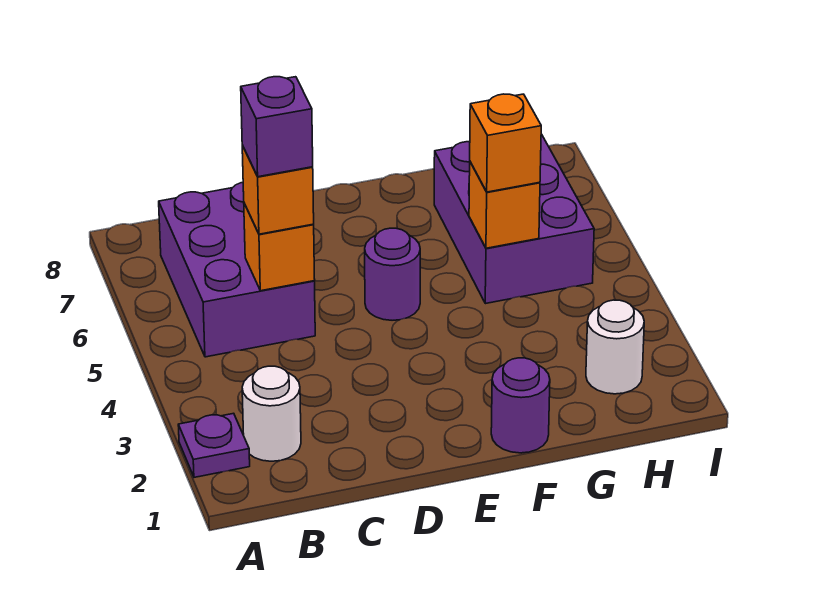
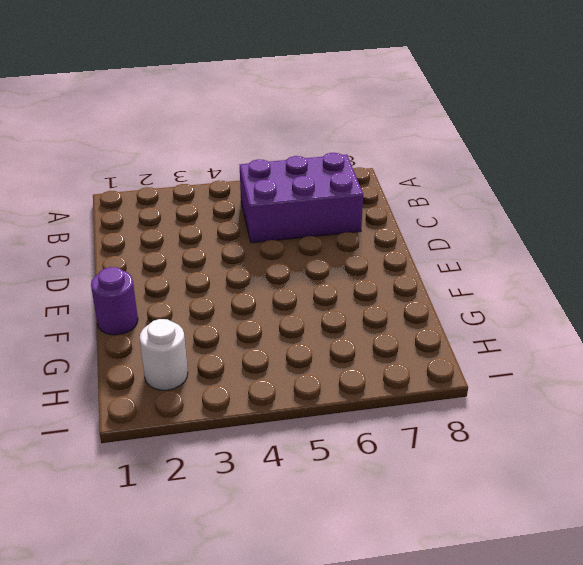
none -> purple 1x1 plate [178,413,250,477]
none -> white 1x1 round brick [242,366,301,461]
none -> purple 1x1 round brick [365,228,420,320]

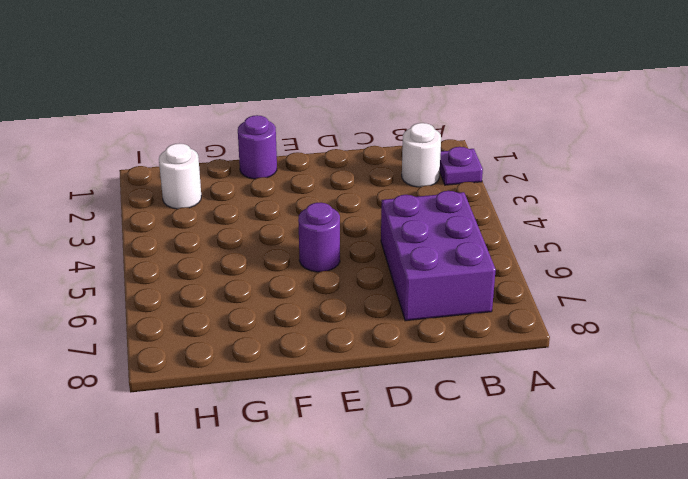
none -> purple 2x3 brick [434,134,594,304]
none -> orange 1x1 brick [244,203,315,291]
none -> orange 1x1 brick [469,162,540,248]

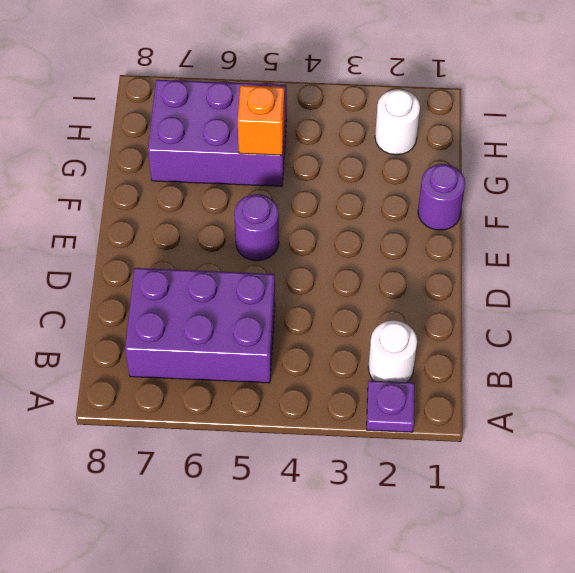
none -> orange 1x1 brick [244,203,315,291]
none -> orange 1x1 brick [242,145,314,234]
none -> orange 1x1 brick [470,94,541,192]

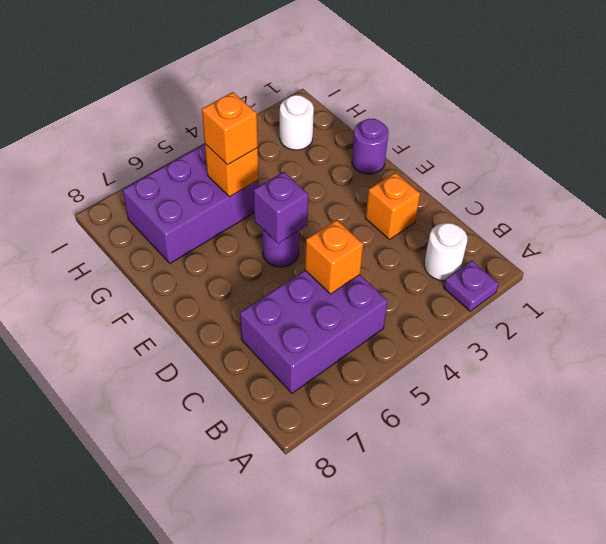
orange 1x1 brick [366,172,420,240] -> orange 1x1 brick moved to [242,145,314,234]
purple 1x1 brick [253,172,308,244] -> purple 1x1 brick moved to [241,77,313,177]

